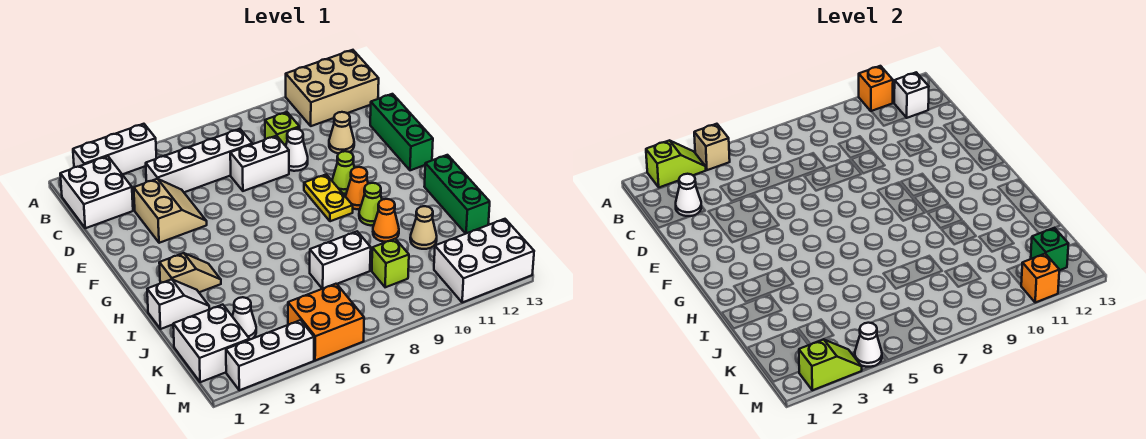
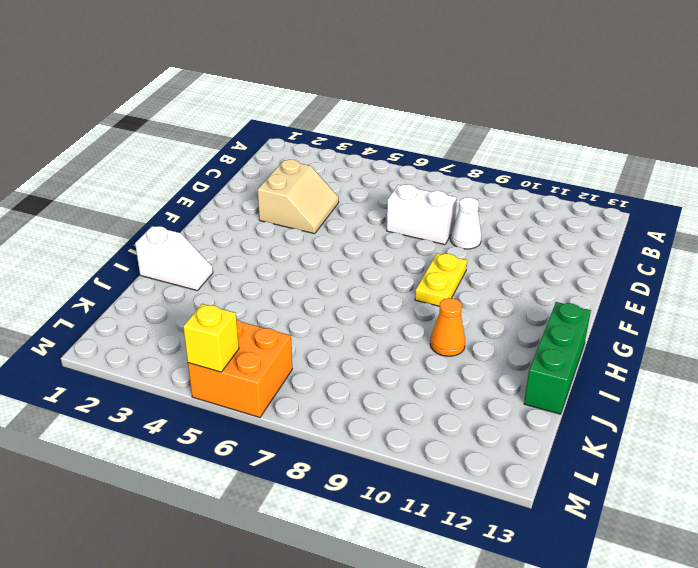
yellow 1x1 brick [183,304,239,372] -> none
none -> white 1x3 brick [73,124,156,174]
none -> tan 2x3 brick [286,50,379,126]
none -> white 2x2 brick [60,156,133,228]
none -> white 1x4 brick [146,129,252,192]

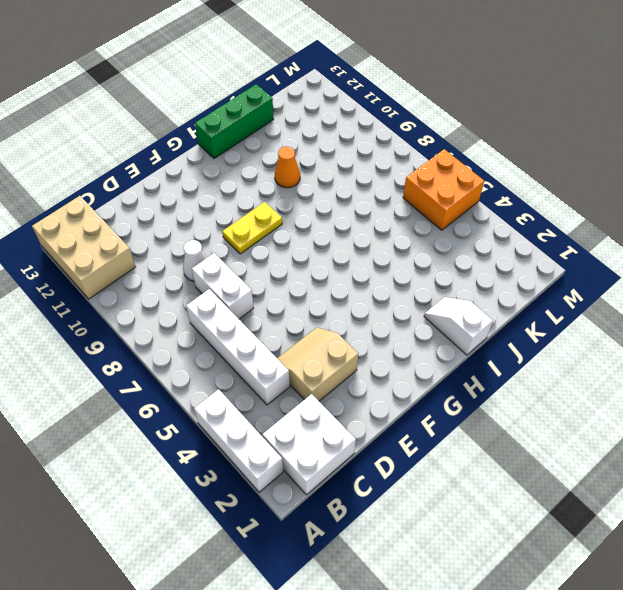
none -> lime 1x1 brick [265,112,300,146]
none -> tan 1x1 cone [329,112,354,154]
none -> green 1x3 brick [370,94,433,170]
none -> lime 1x1 cone [332,151,354,194]

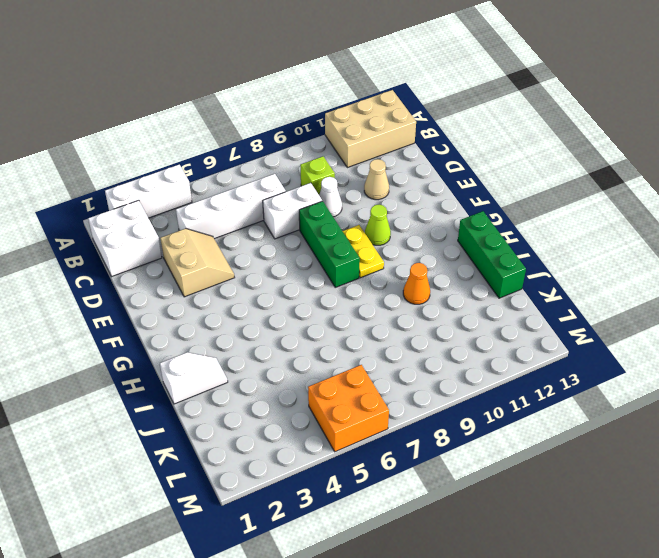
green 1x3 brick [299,201,360,287] -> green 1x3 brick moved to [370,94,433,170]
none -> orange 1x1 cone [346,167,368,209]
none -> tan 1x2 slope [159,253,221,292]
none -> lime 1x1 cone [359,183,382,225]
none -> white 1x2 brick [310,232,371,289]

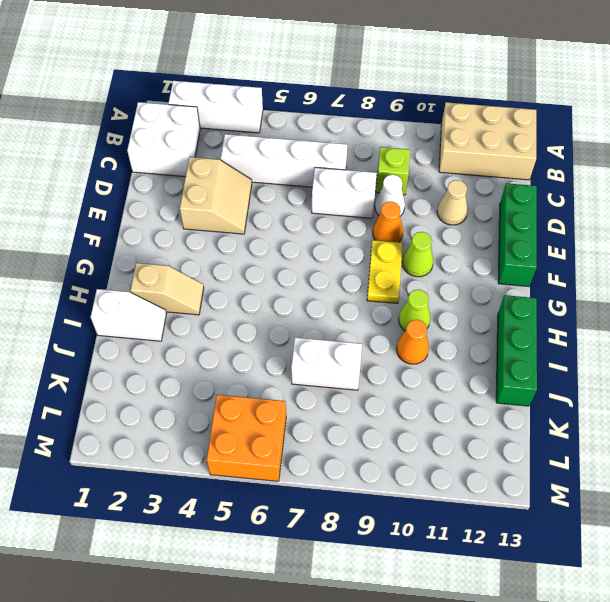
orange 1x1 cone [373,201,403,242] -> orange 1x1 cone moved to [346,167,368,209]
none -> tan 1x1 cone [410,206,437,249]
none -> white 2x2 brick [173,305,250,382]
none -> white 1x1 cone [232,297,256,339]
none -> lime 1x1 brick [372,239,409,287]

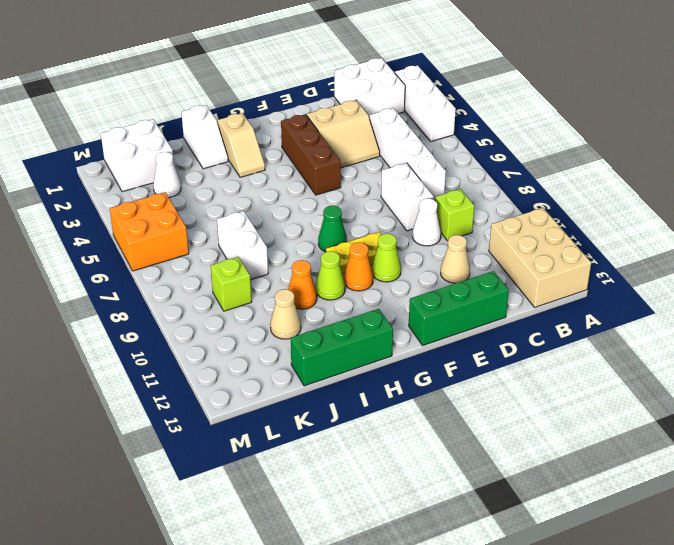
brown 1x3 brick [281,114,341,195] -> none
green 1x1 cone [318,206,347,252] -> none
none -> white 2x3 brick [434,219,534,302]
none -> white 1x3 brick [226,320,314,390]
none -> lime 1x2 slope [646,140,706,187]
none -> tan 1x1 brick [694,124,730,170]

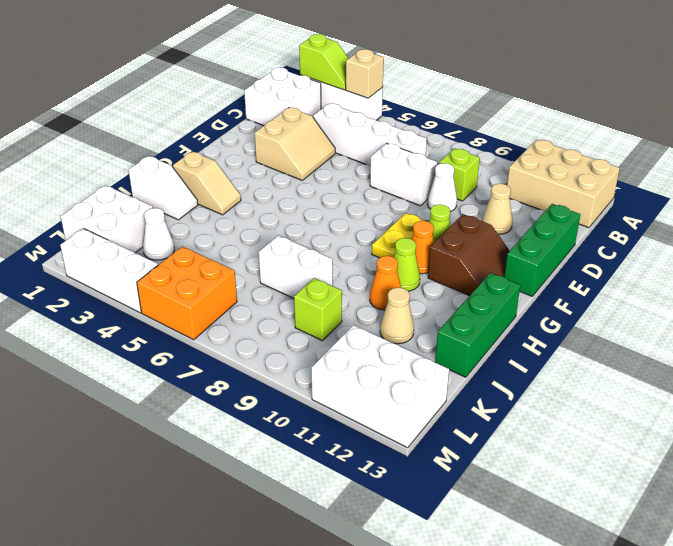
brown 2x2 slope [428,214,509,296] -> none
none -> orange 1x1 brick [859,66,893,111]
none -> white 1x1 brick [894,72,929,118]
none -> white 1x1 cone [676,174,701,216]
none -> green 1x1 brick [1031,228,1068,270]

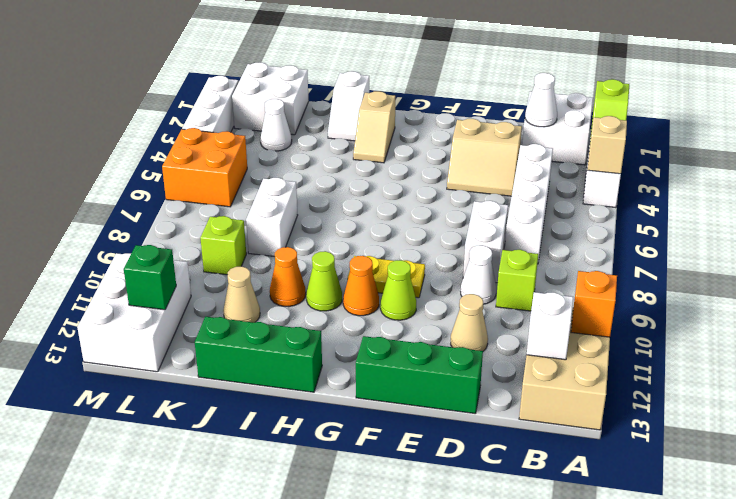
none -> lime 1x2 slope [799,339,862,390]
none -> white 1x1 cone [855,323,882,367]
none -> orange 1x1 brick [1021,254,1059,302]

